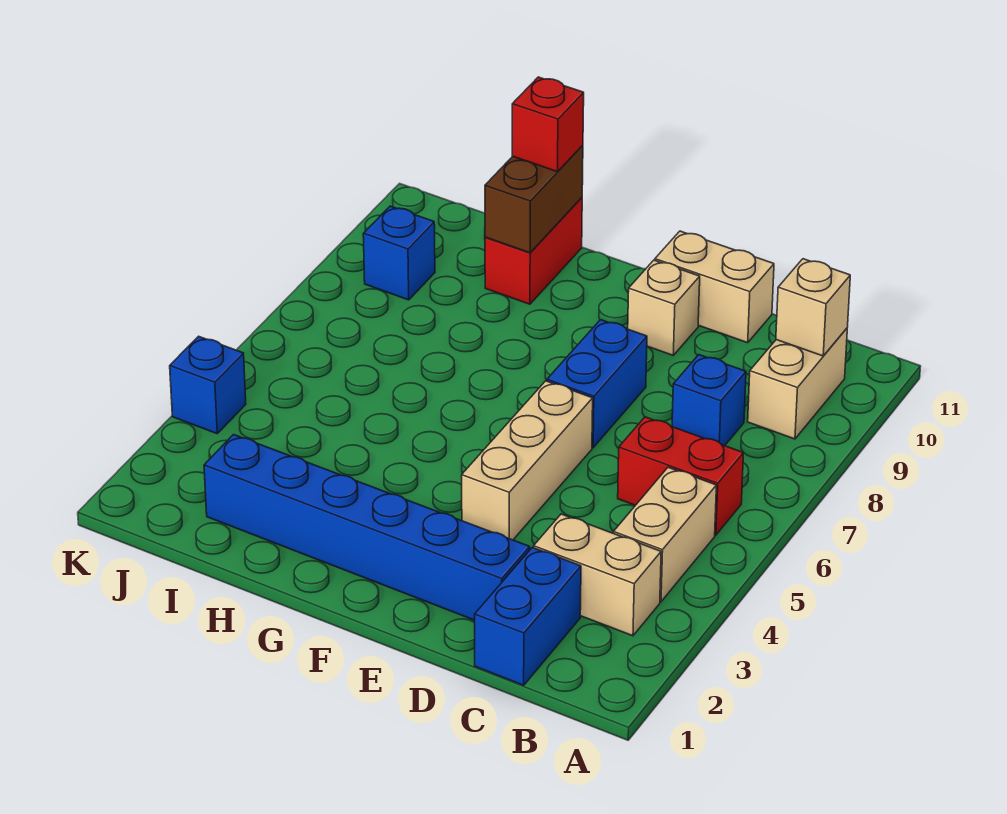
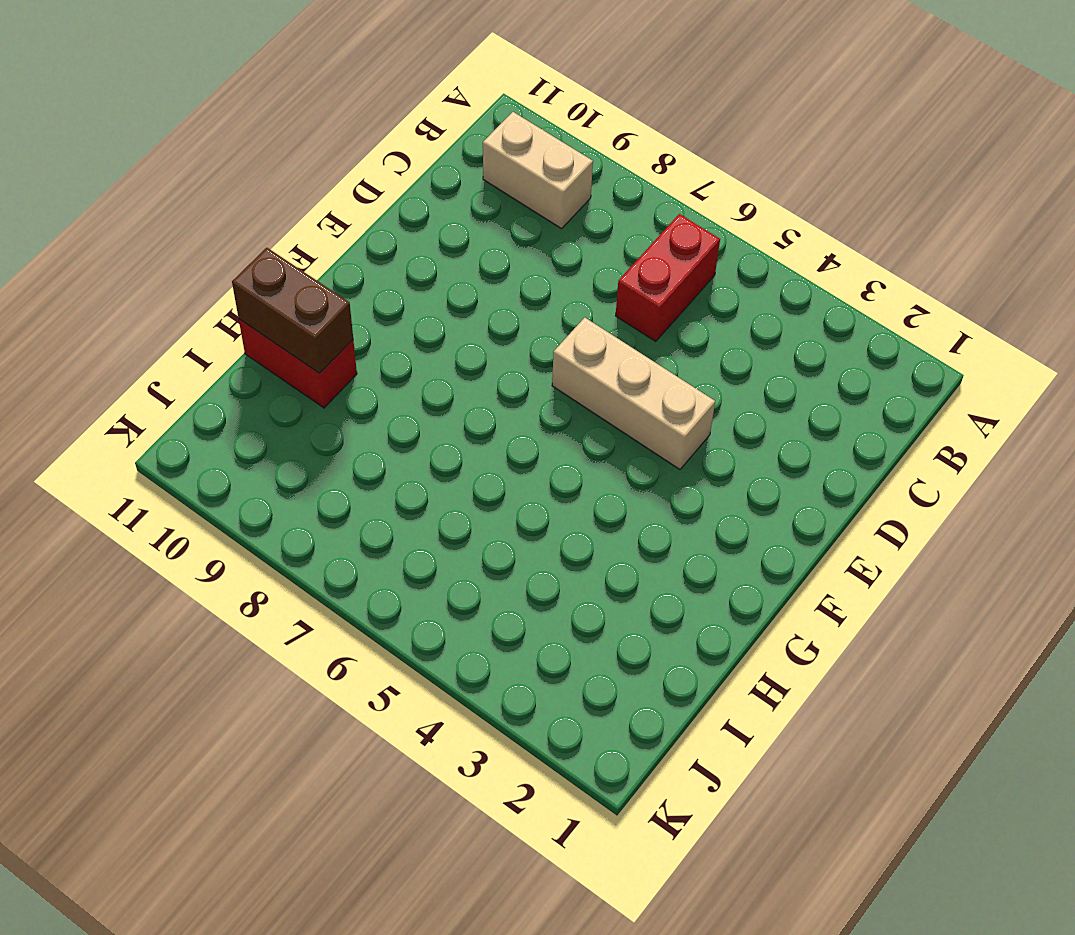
none -> tan 1x2 brick [534,514,661,636]
none -> tan 1x2 brick [613,467,716,602]
none -> blue 1x2 brick [475,547,581,685]

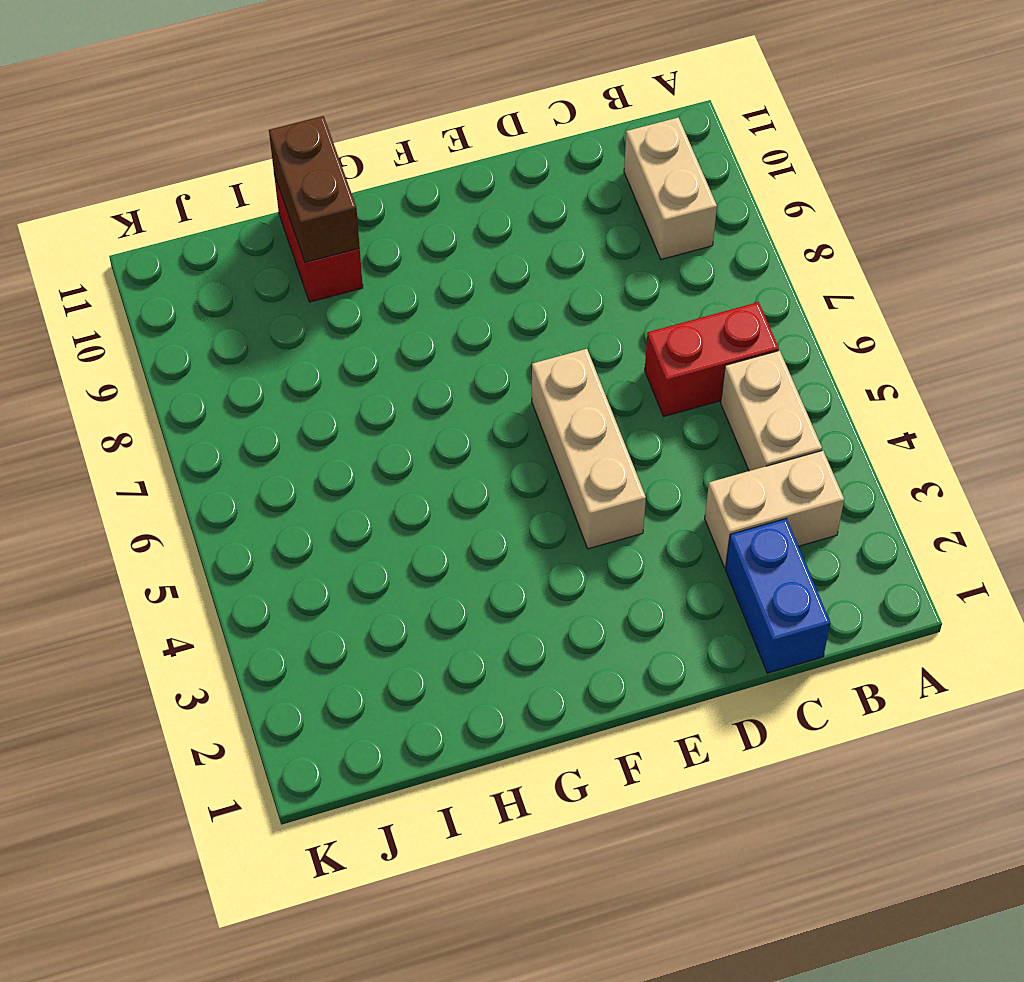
none -> blue 1x1 brick [672,355,746,446]
none -> blue 1x6 brick [204,435,530,620]
none -> tan 1x2 brick [655,231,774,343]

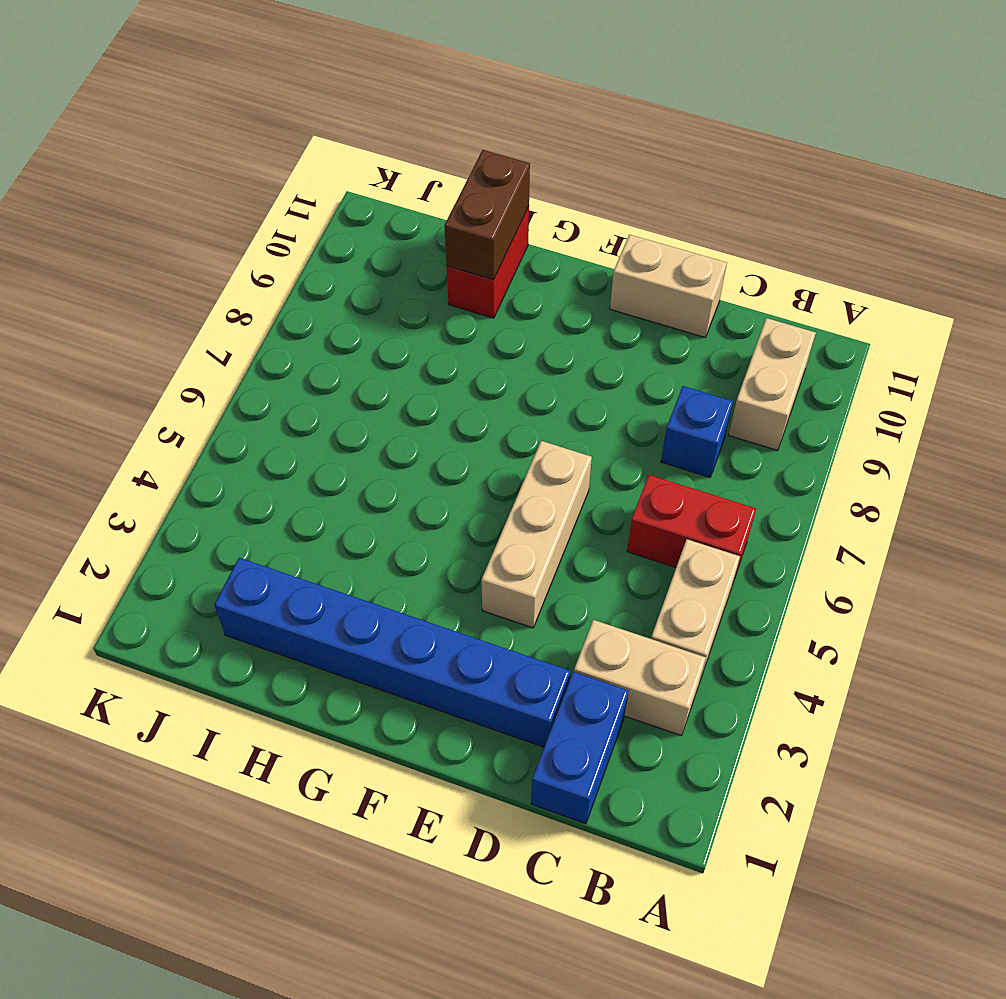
none -> blue 1x2 brick [547,320,647,448]
none -> tan 1x1 brick [628,260,700,355]
none -> blue 1x1 brick [363,206,435,300]

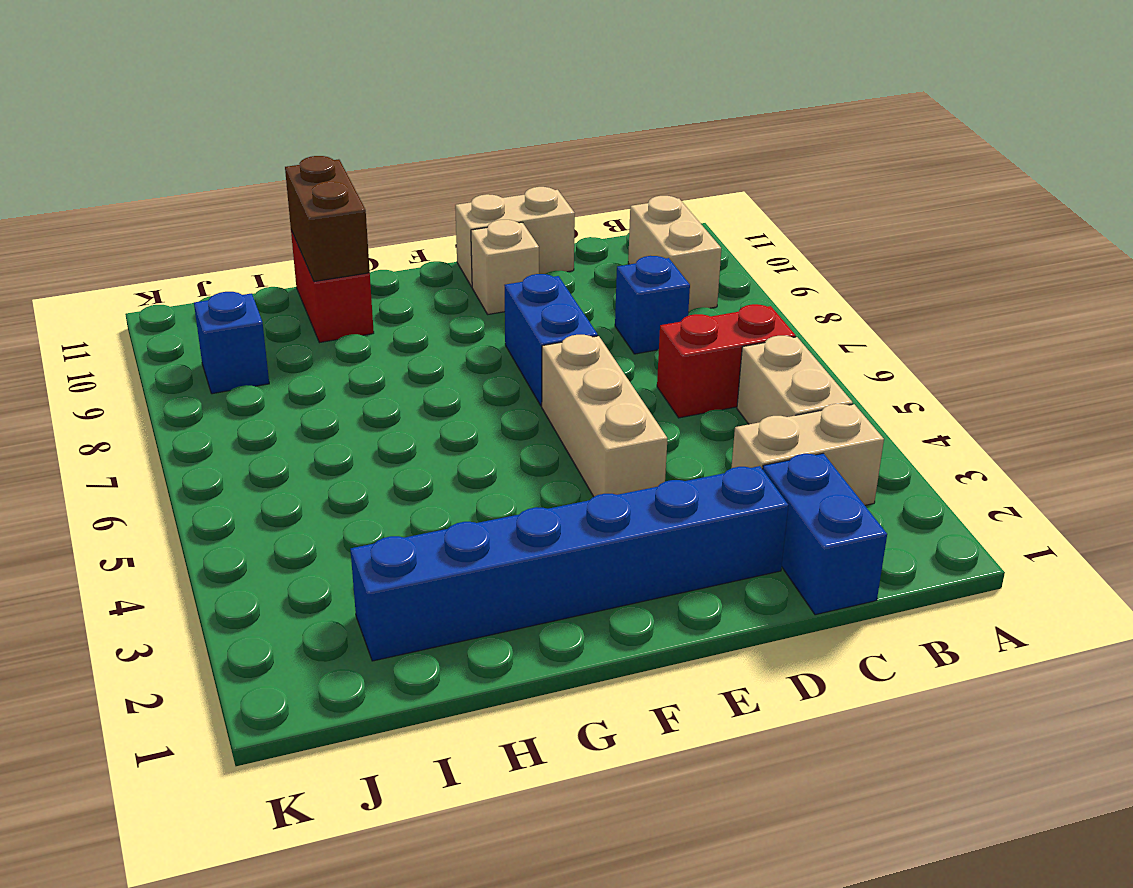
none -> blue 1x1 brick [170,336,246,434]
none -> tan 1x1 brick [776,259,850,356]
none -> red 1x1 brick [512,77,584,172]

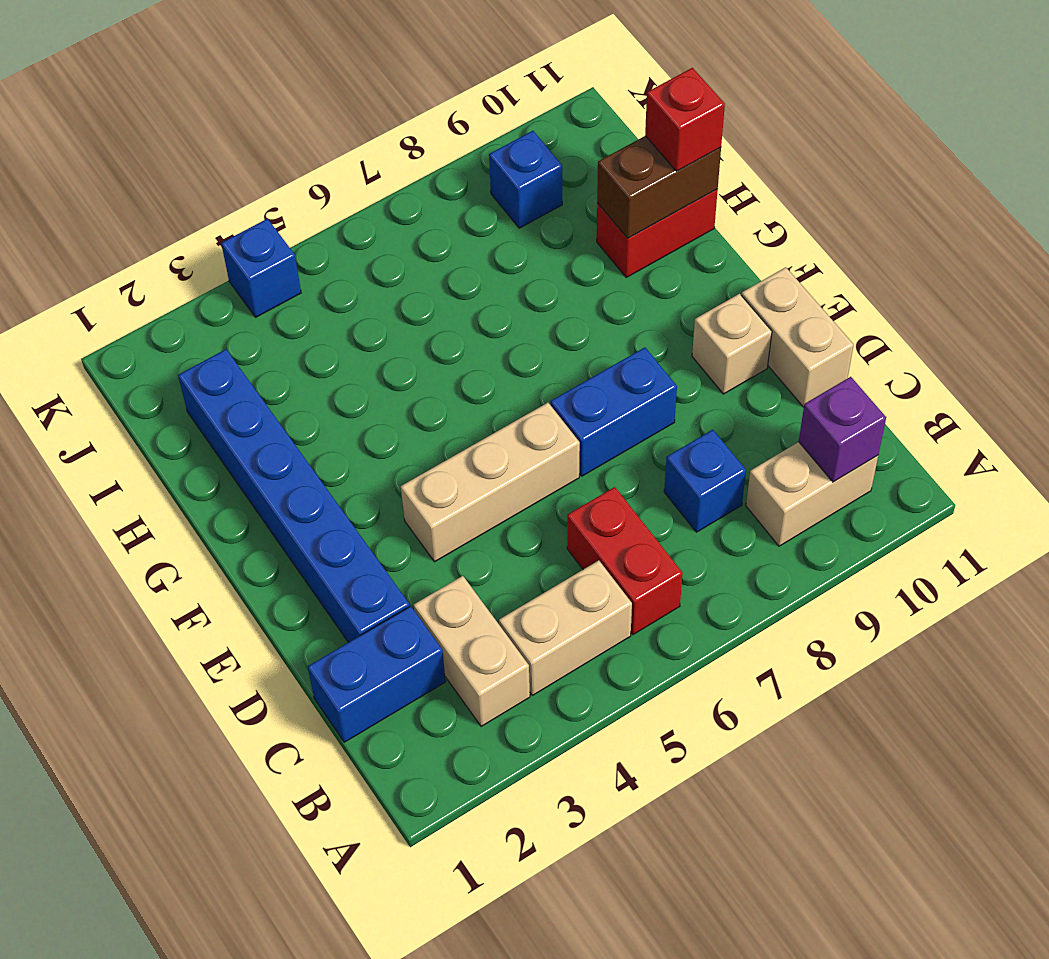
purple 1x1 brick [799,377,886,482] -> tan 1x1 brick [776,259,850,356]

